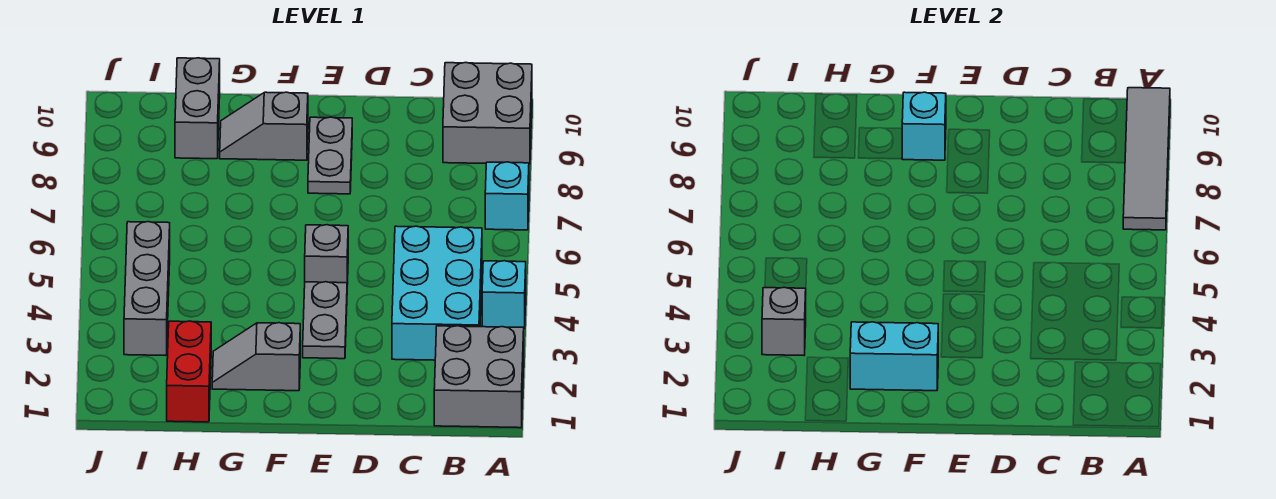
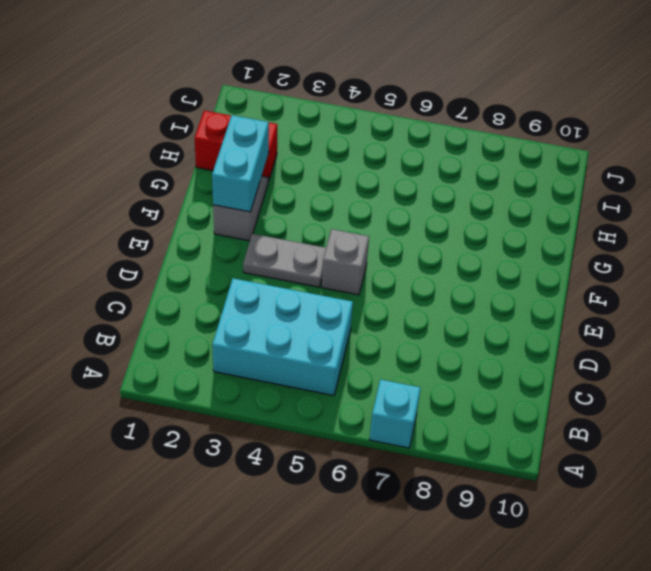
none -> grey 2x2 brick [434,326,524,428]
none -> cyan 1x1 brick [482,261,526,328]
none -> grey 2x2 brick [443,63,532,164]

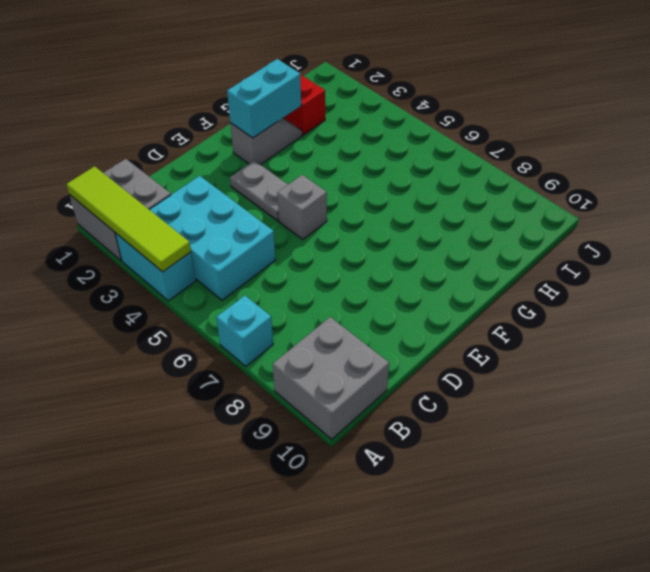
lime 1x4 tile [66,166,191,272] -> none
cyan 1x2 brick [115,233,196,301] -> cyan 1x1 brick [482,261,526,328]
none -> grey 1x2 plate [308,117,352,194]
none -> grey 1x2 slope [220,92,308,160]
none -> grey 1x2 brick [175,58,220,159]

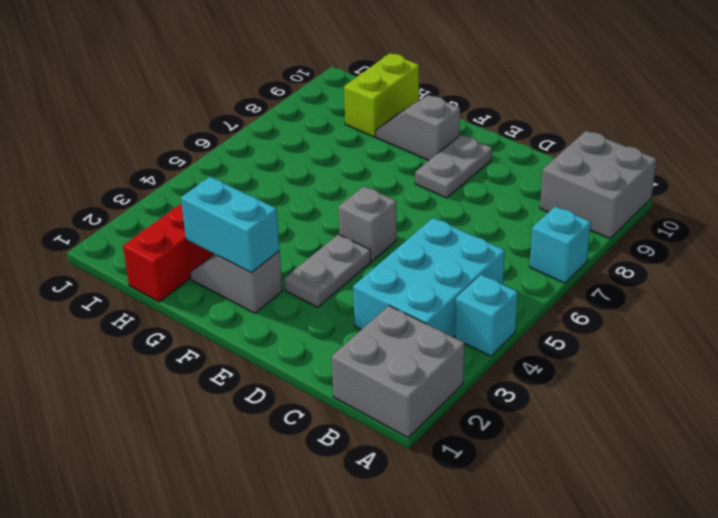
lime 1x2 brick [344,53,419,137] -> grey 1x2 brick [175,58,220,159]
none -> grey 1x3 brick [124,222,170,355]
none -> grey 1x4 tile [1123,88,1170,230]
none -> cyan 1x1 brick [902,92,946,160]

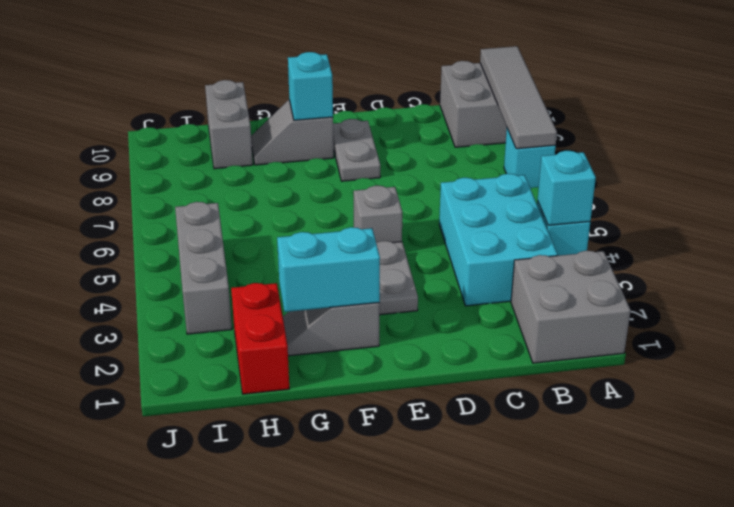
cyan 1x1 brick [538,151,596,225] -> none
none -> grey 1x1 brick [762,287,806,355]

